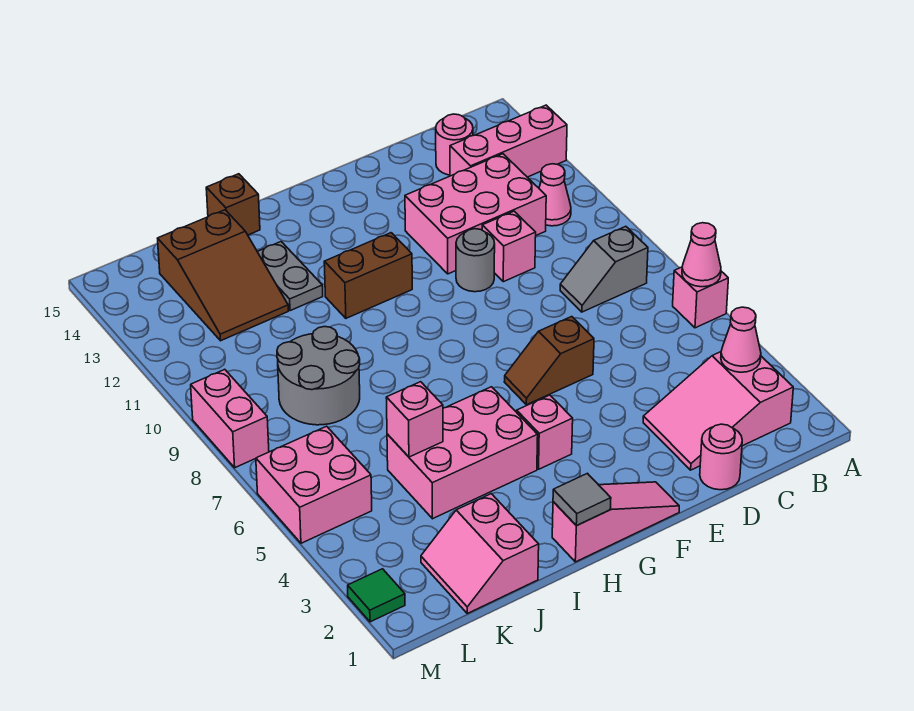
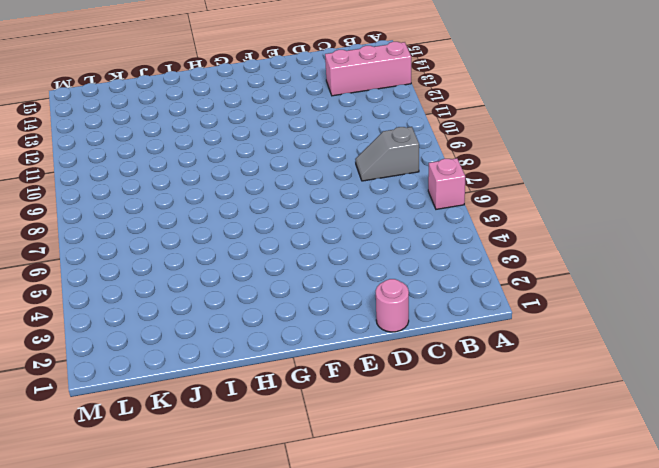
none -> pink 2x3 slope [643,352,793,470]
none -> pink 1x1 cone [539,164,571,226]
none -> pink 2x3 brick [405,154,546,274]

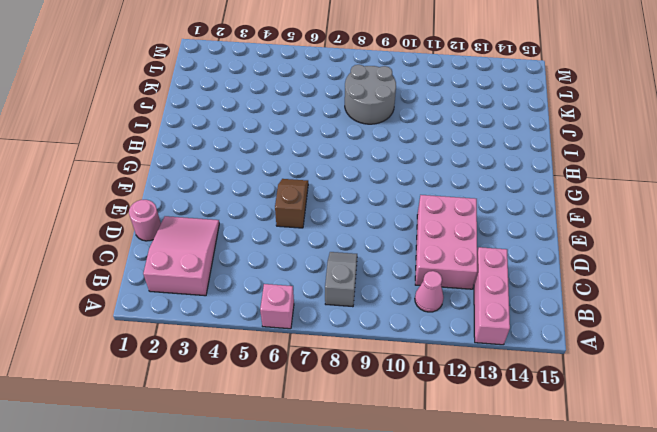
none -> pink 1x1 round brick [436,114,473,175]
none -> pink 1x1 brick [482,211,536,282]
none -> grey 1x1 round brick [456,229,495,292]

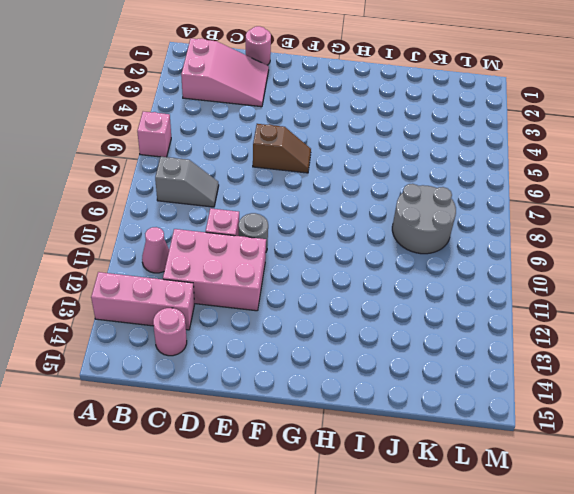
none -> pink 1x3 slope [552,482,679,562]
none -> pink 1x1 brick [517,395,573,469]
none -> brown 1x2 brick [324,233,412,318]

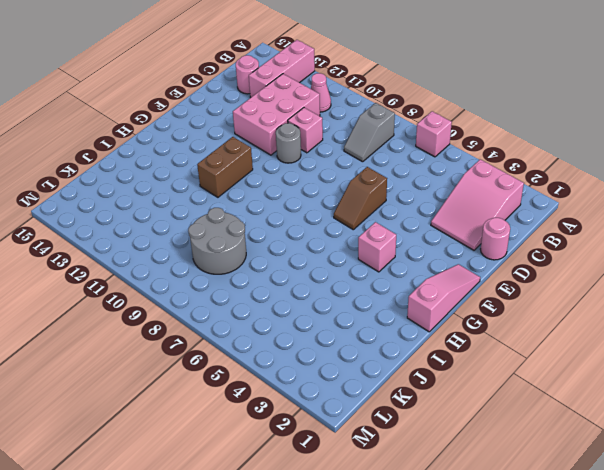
none -> pink 2x3 brick [387,387,538,519]
none -> grey 1x2 plate [257,242,323,311]
none -> brown 1x1 brick [206,174,260,235]

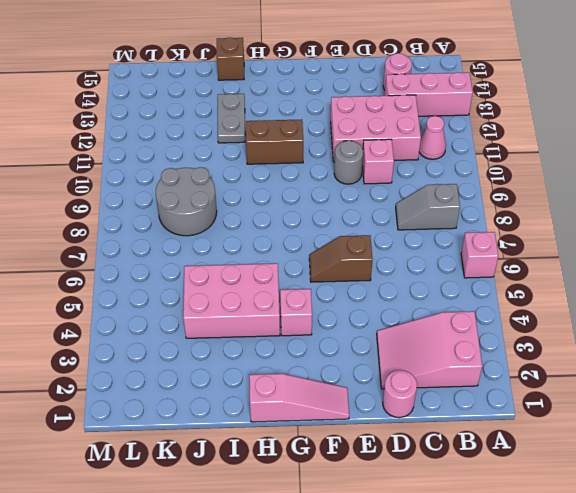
none -> pink 2x2 slope [421,494,539,613]
none -> brown 2x3 slope [158,210,288,341]
none -> pink 2x2 brick [256,426,372,543]

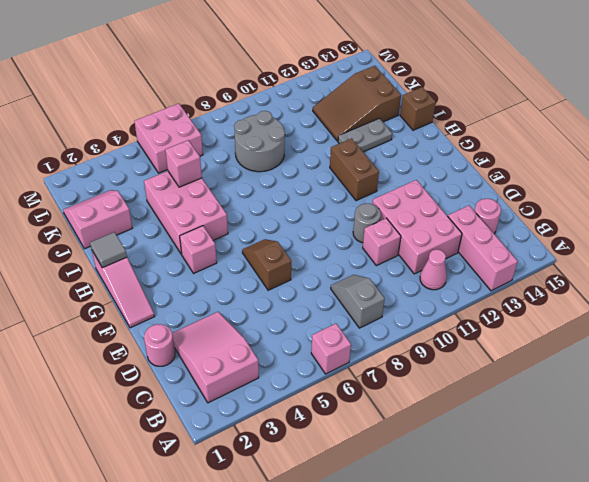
none -> green 1x1 tile [348,569,405,622]
none -> pink 1x2 brick [191,369,269,468]
none -> pink 1x1 cone [682,223,721,287]

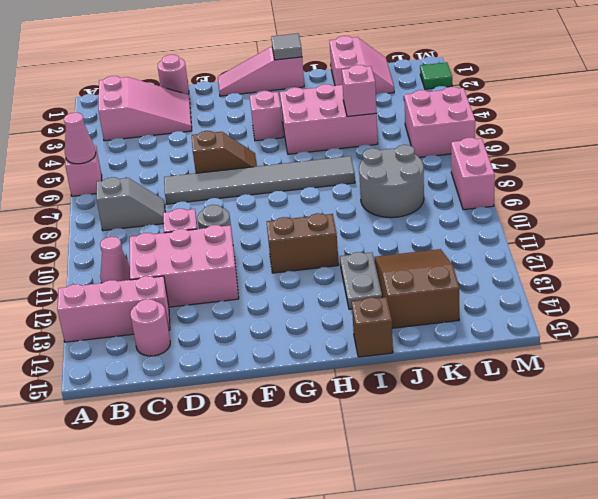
grey 1x6 tile [164,156,355,204] -> none
none -> pink 1x1 cone [721,307,761,372]

